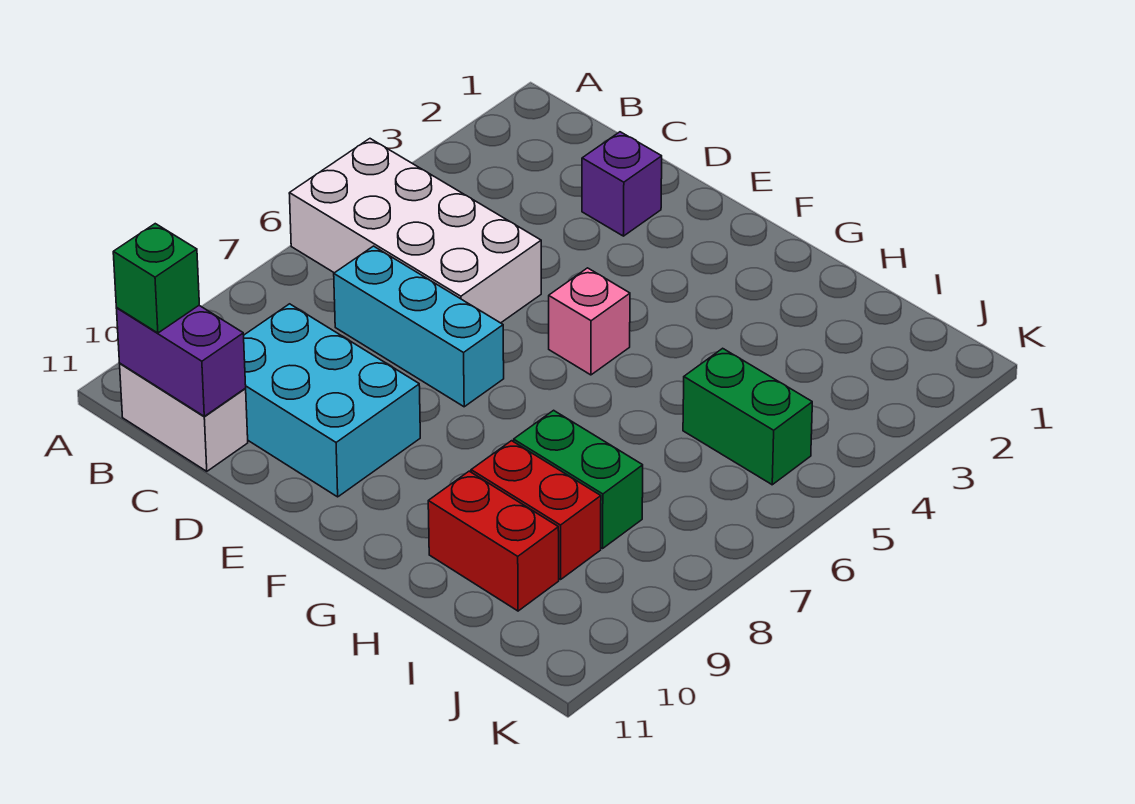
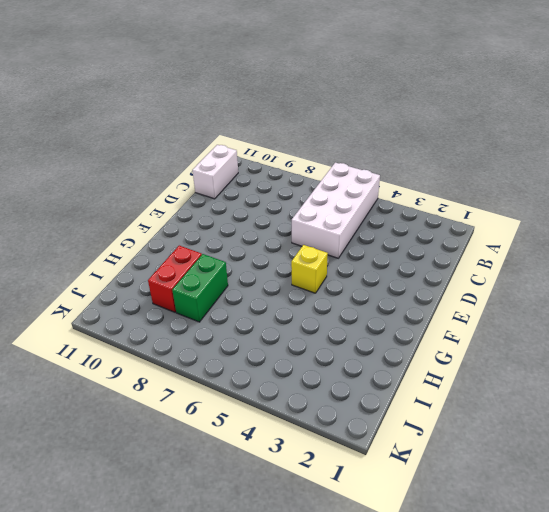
yellow 1x1 brick [291,245,328,293] -> pink 1x1 brick [549,268,630,375]
none -> cyan 1x3 brick [334,246,504,407]
none -> cyan 2x3 brick [244,304,420,497]
none -> purple 1x1 brick [582,132,662,236]

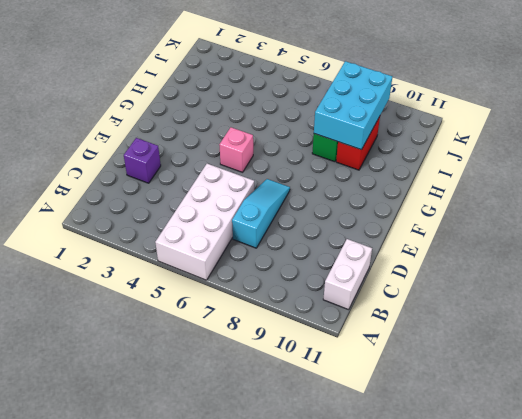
cyan 1x3 slope [232,179,290,248] -> cyan 1x3 brick [334,246,504,407]
cyan 2x3 brick [314,61,392,150] -> cyan 2x3 brick moved to [244,304,420,497]
none -> red 1x2 brick [428,471,559,611]
none -> green 1x2 brick [683,348,812,485]
none -> purple 1x2 brick [116,306,246,416]

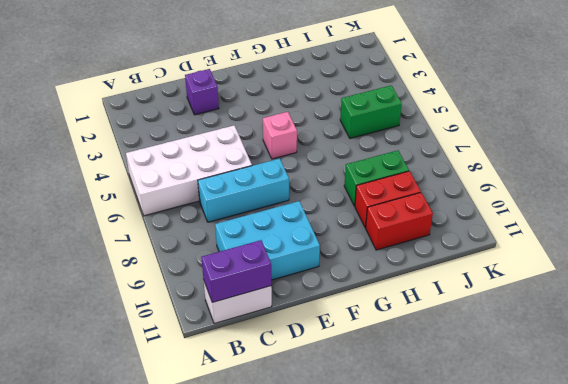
none -> green 1x1 brick [113,224,199,333]

